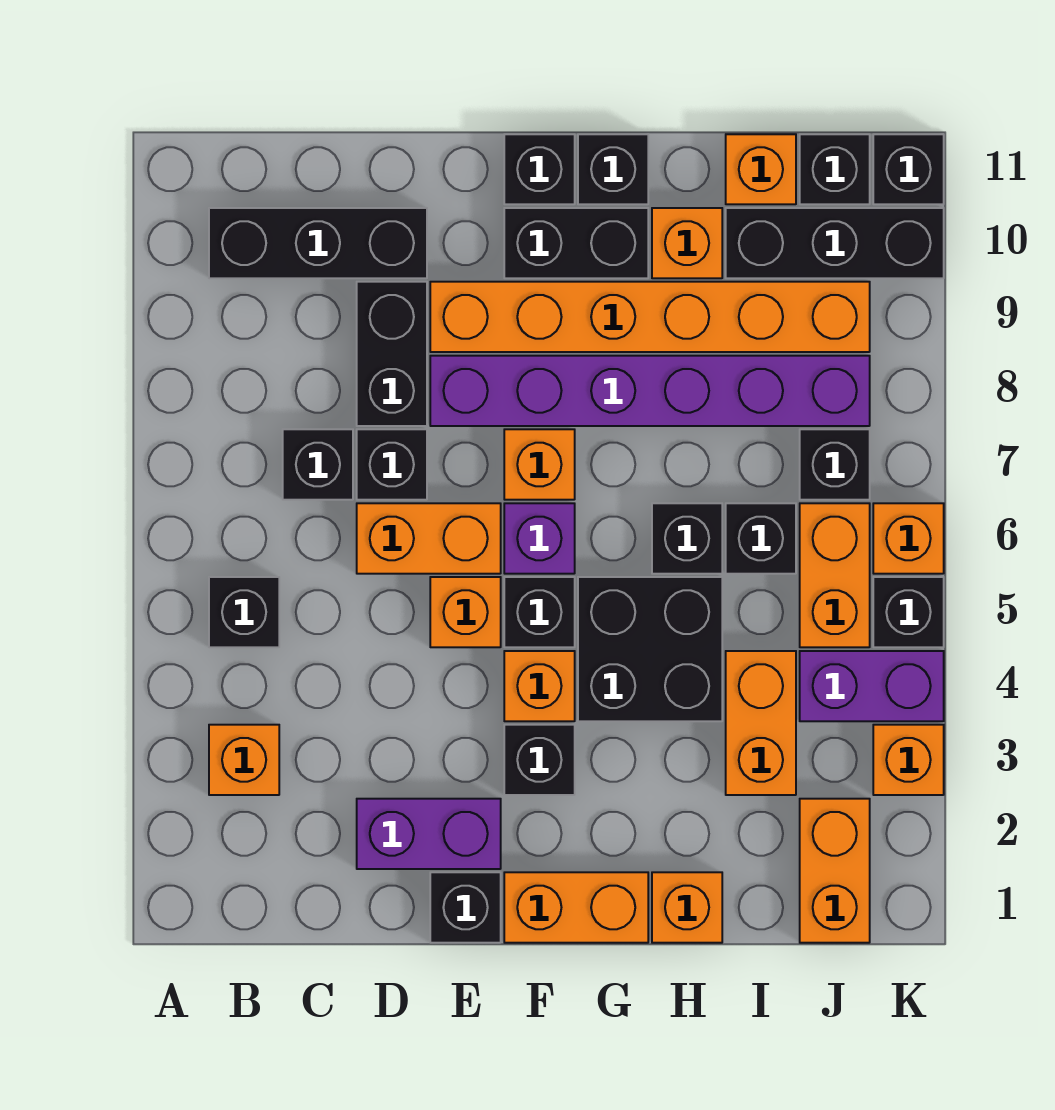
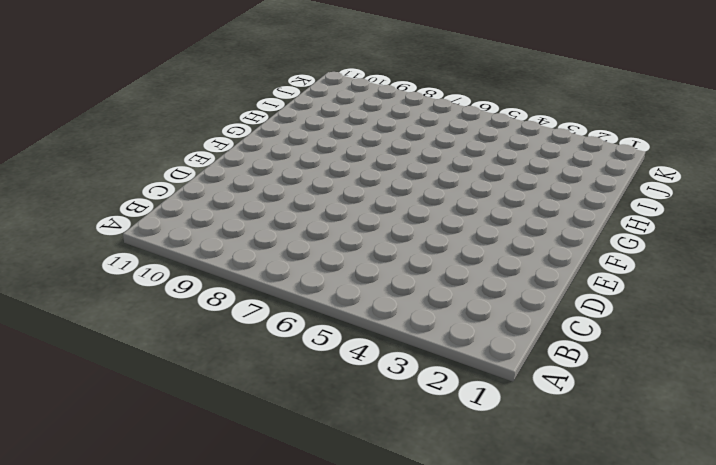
none -> orange 1x1 brick [209,725,279,795]
none -> black 1x1 brick [209,577,279,647]
none -> black 1x3 brick [209,208,427,278]
none -> black 1x1 brick [283,429,353,500]

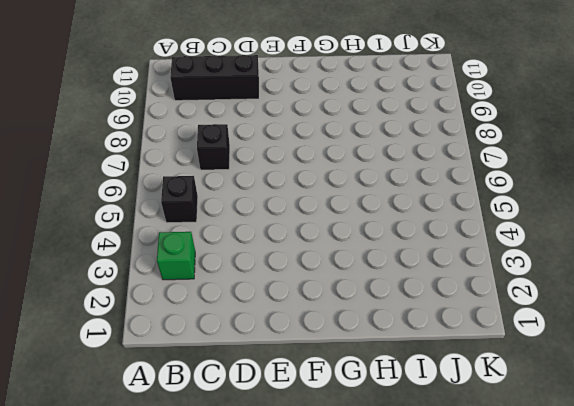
green 1x1 brick [157,232,195,280] -> orange 1x1 brick [209,725,279,795]
none -> purple 1x2 brick [357,799,501,869]
none -> orange 1x2 brick [357,503,501,574]
none -> black 1x1 brick [357,429,427,500]
none -> black 1x2 brick [357,282,427,426]

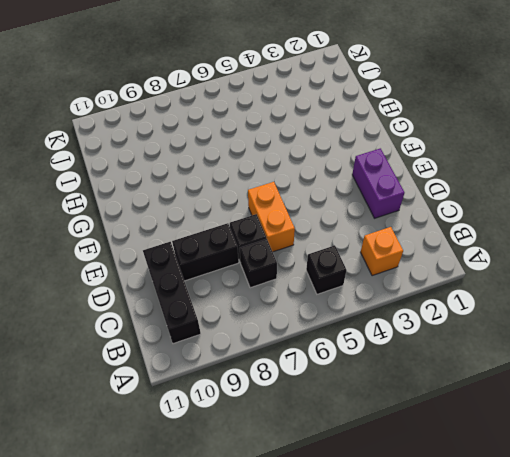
none -> black 1x1 brick [430,872,501,943]
none -> orange 1x1 brick [430,577,501,647]
none -> purple 1x6 brick [430,356,870,426]
none -> orange 1x6 brick [430,282,870,352]

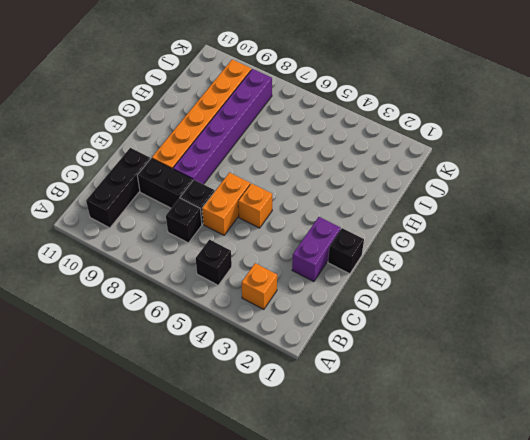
none -> orange 1x2 brick [504,872,648,943]
none -> black 1x1 brick [504,725,575,795]
none -> orange 1x1 brick [504,651,575,721]
none -> black 1x1 brick [504,577,575,647]

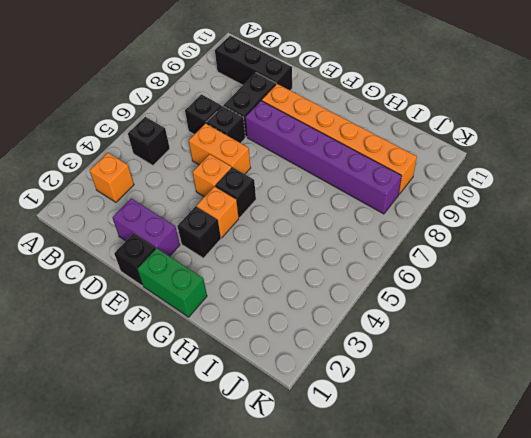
green 1x2 brick [137,248,207,317] -> orange 1x2 brick [504,872,648,943]
none -> purple 1x1 brick [504,503,575,574]
none -> orange 1x1 brick [504,429,575,500]
none -> black 1x2 brick [504,208,648,278]
none -> black 1x1 brick [504,134,575,204]

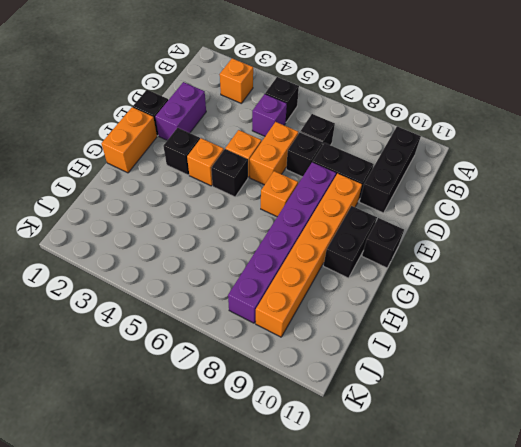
purple 1x1 brick [252,94,287,136] -> purple 1x1 brick moved to [504,503,575,574]
none -> black 2x2 brick [578,577,722,721]
none -> black 1x1 brick [578,134,648,204]
none -> orange 1x1 brick [652,872,722,943]
none -> black 1x1 brick [652,503,722,574]

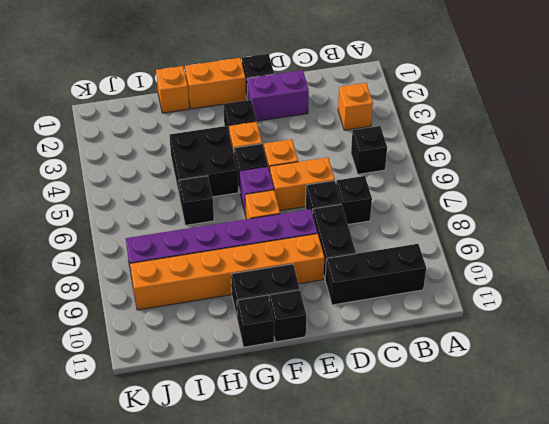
none -> orange 1x1 brick [652,208,722,278]
none -> orange 1x2 brick [726,651,796,795]
none -> black 1x1 brick [726,503,796,574]
none -> black 1x3 brick [726,208,944,278]

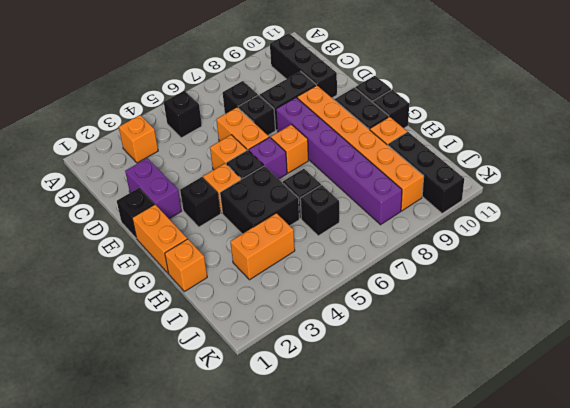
none -> orange 1x1 brick [726,134,796,204]
none -> orange 1x2 brick [800,799,870,943]
none -> purple 1x2 brick [800,651,944,721]
none -> orange 1x2 brick [800,503,870,647]

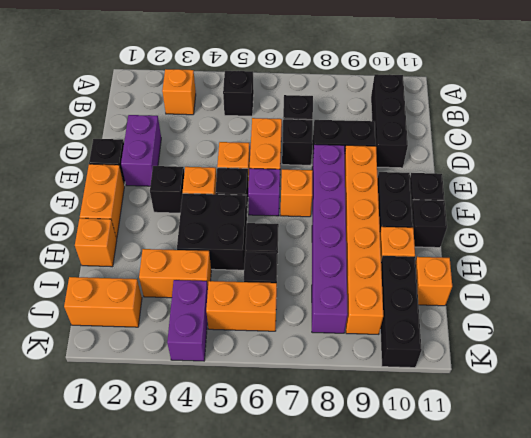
none -> black 1x1 brick [800,429,870,500]
none -> black 1x1 brick [800,134,870,204]
none -> orange 1x1 brick [873,725,944,795]
none -> black 1x1 brick [873,577,944,647]

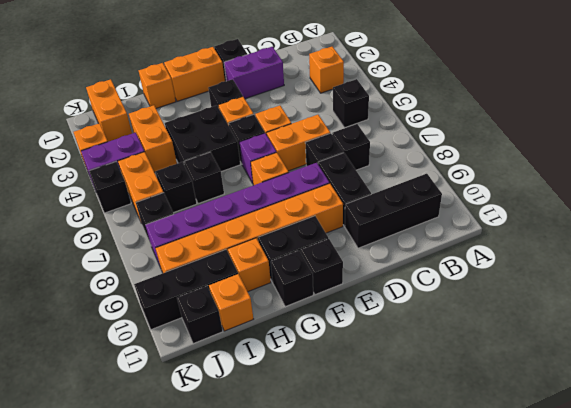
none -> orange 1x1 brick [873,503,944,574]
none -> black 1x1 brick [873,134,944,204]

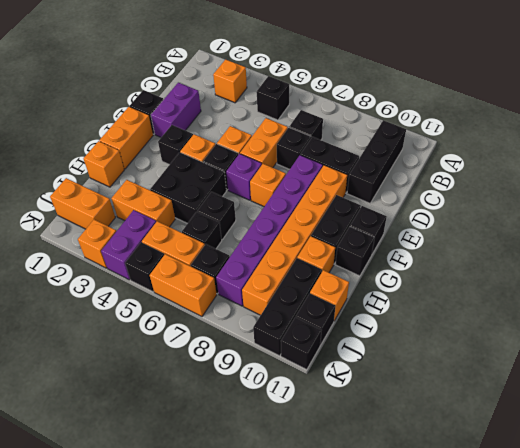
orange 1x2 brick [150,254,217,316] -> orange 1x1 brick [873,503,944,574]

